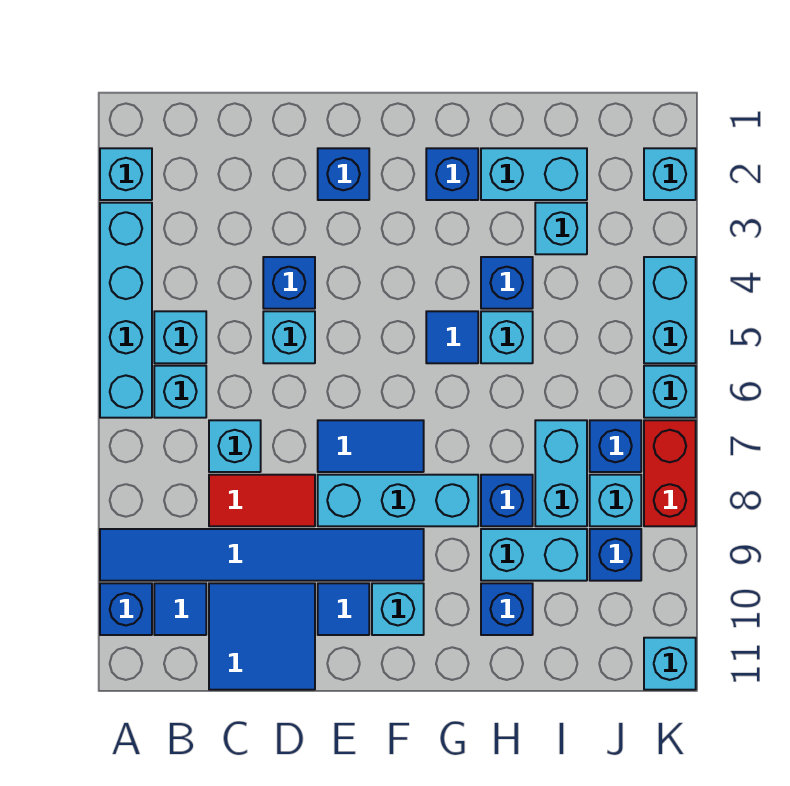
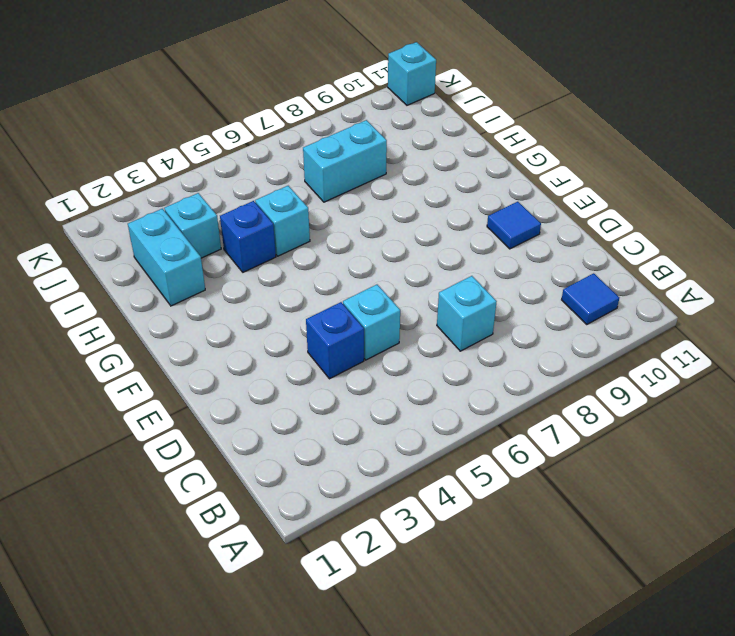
none -> cyan 1x1 brick [100,148,152,200]
none -> cyan 1x4 brick [100,203,152,418]
none -> blue 1x6 tile [100,529,424,581]
none -> blue 1x1 brick [100,583,152,635]

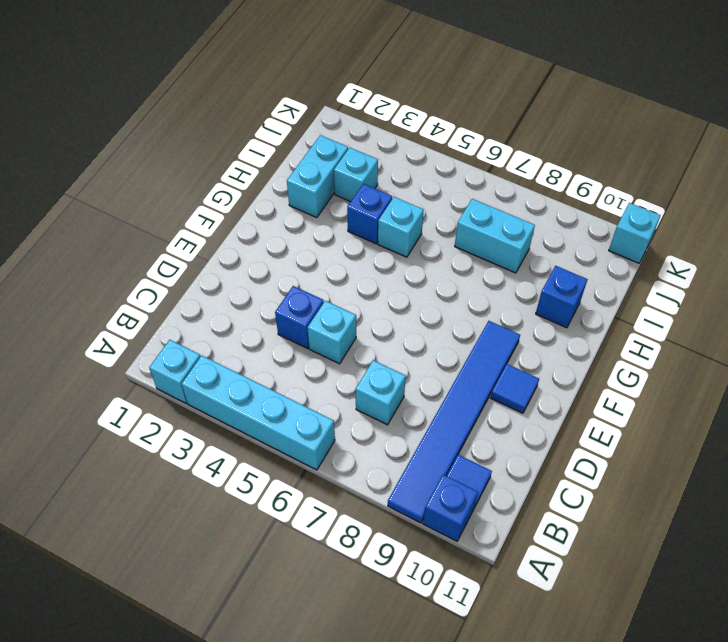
none -> cyan 1x1 brick [154,311,206,363]
none -> cyan 1x1 brick [154,366,206,418]
none -> red 1x2 tile [209,475,315,526]
none -> blue 2x2 tile [209,583,315,690]

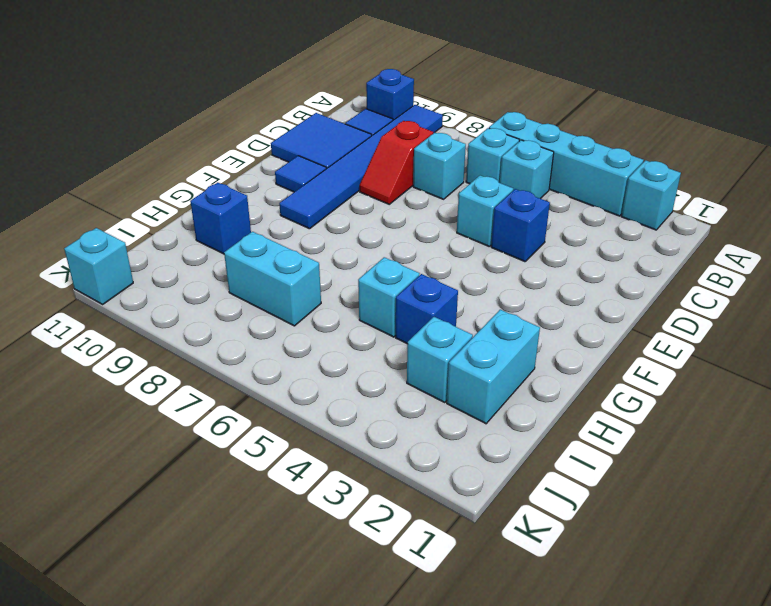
red 1x2 slope [360,121,433,204] -> red 1x2 tile [209,475,315,526]
none -> blue 1x1 brick [318,148,369,200]
none -> blue 1x2 tile [318,420,424,472]
none -> cyan 1x3 brick [318,475,478,526]
none -> cyan 1x1 brick [372,583,424,635]

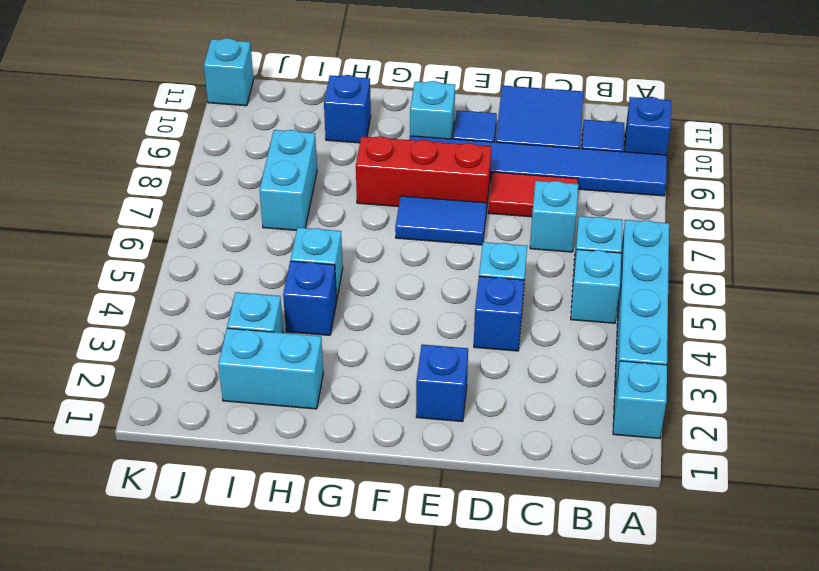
red 1x3 brick [356,136,491,212] -> cyan 1x3 brick [318,475,478,526]
none -> blue 1x1 brick [426,148,478,200]
none -> blue 1x1 tile [426,311,478,363]
none -> blue 1x1 brick [481,475,533,526]
none -> cyan 1x2 brick [481,529,587,581]

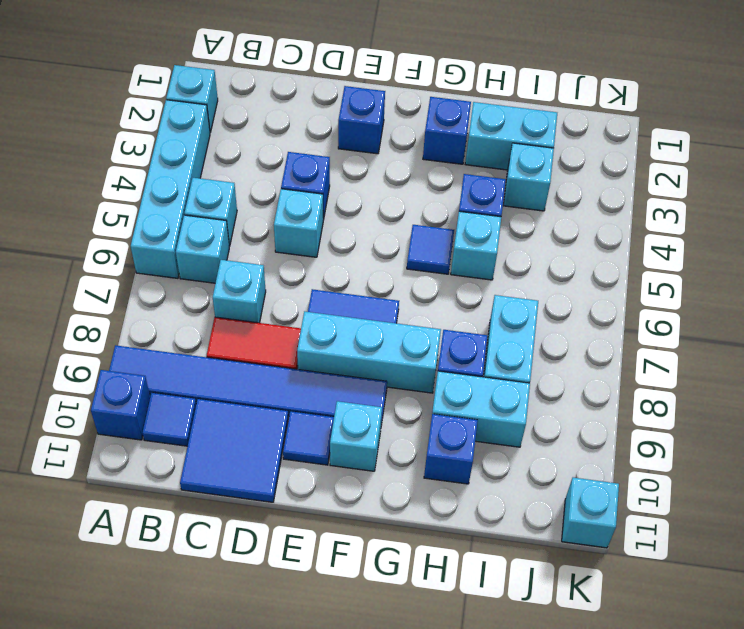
none -> blue 1x1 brick [590,420,641,472]
none -> cyan 1x1 brick [590,475,641,526]
none -> blue 1x1 brick [590,529,641,581]
none -> cyan 1x1 brick [644,148,696,200]

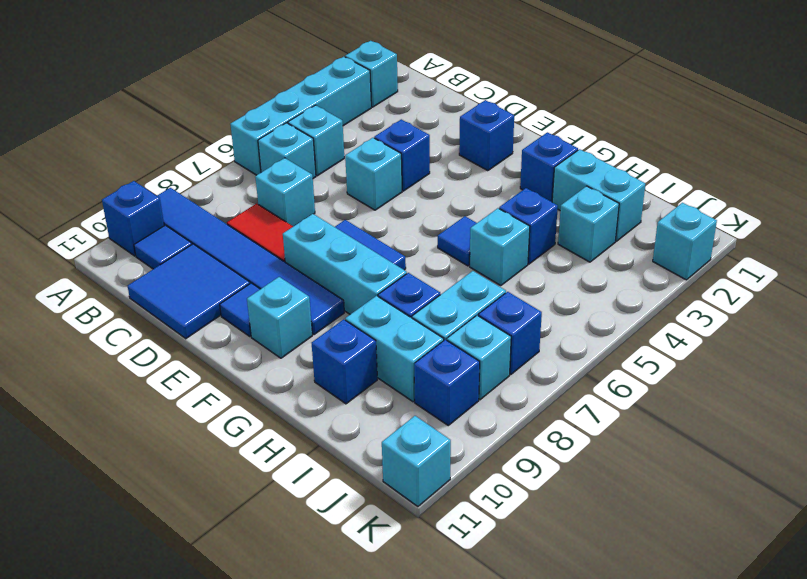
none -> cyan 1x2 brick [644,257,696,363]
none -> cyan 1x1 brick [644,366,696,418]
none -> red 1x2 brick [644,420,696,526]

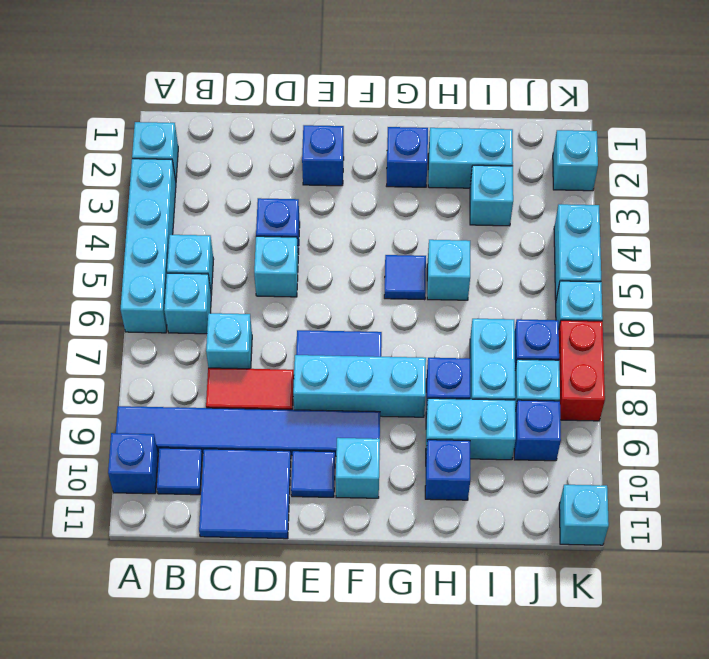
none -> blue 1x1 brick [481,257,533,309]

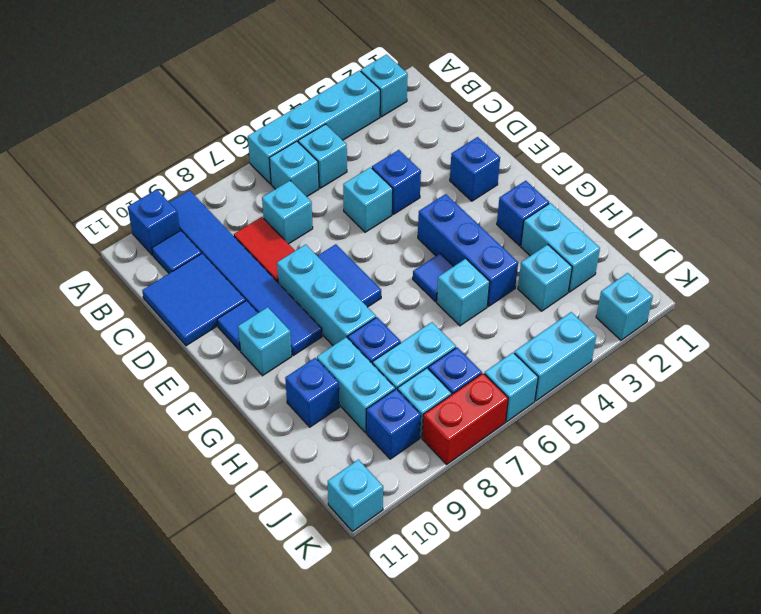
blue 1x3 brick [418,194,518,306] -> blue 1x1 brick [481,257,533,309]

